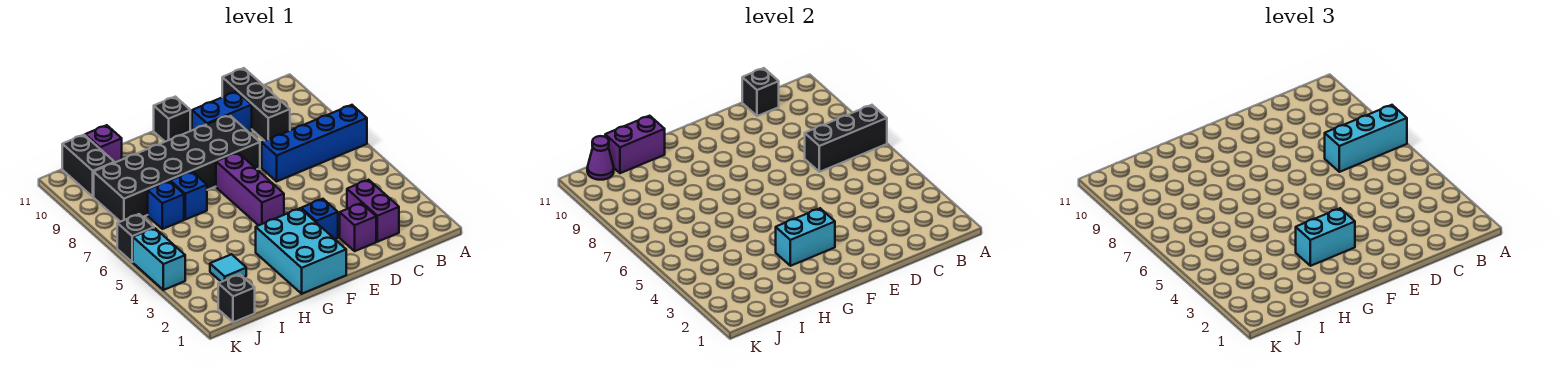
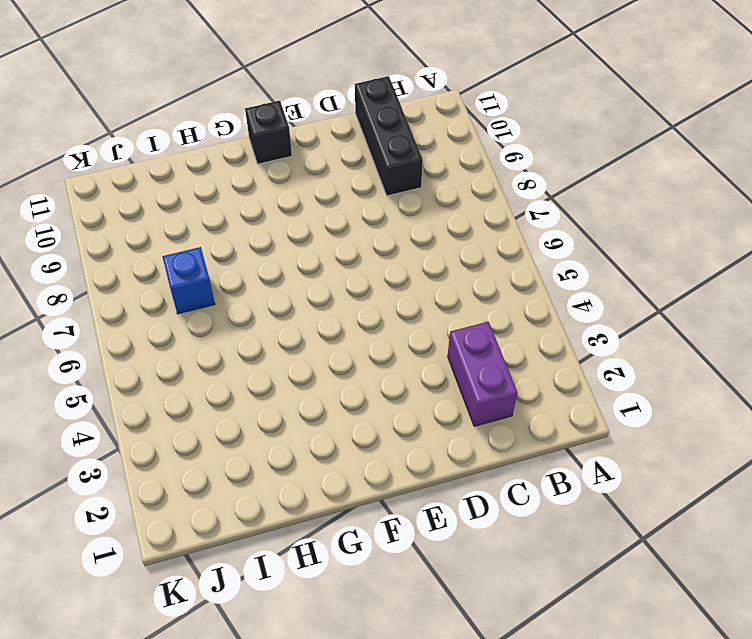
none -> blue 1x4 brick [262,105,367,181]
none -> purple 1x1 brick [340,203,376,251]
none -> blue 1x2 brick [192,91,252,132]

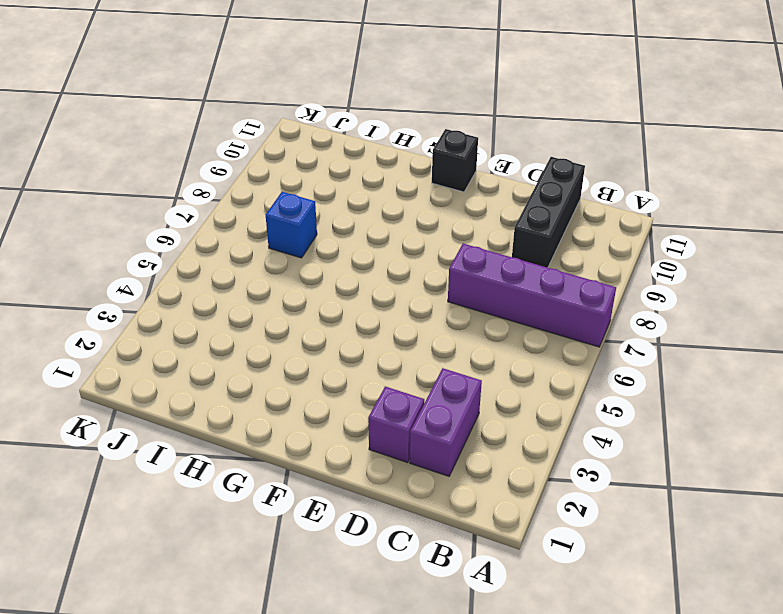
purple 1x4 brick [448,244,616,347] -> blue 1x4 brick [262,105,367,181]
none -> blue 1x2 brick [192,91,252,132]
none -> blue 1x1 brick [301,199,338,239]
none -> black 2x6 brick [94,115,260,222]

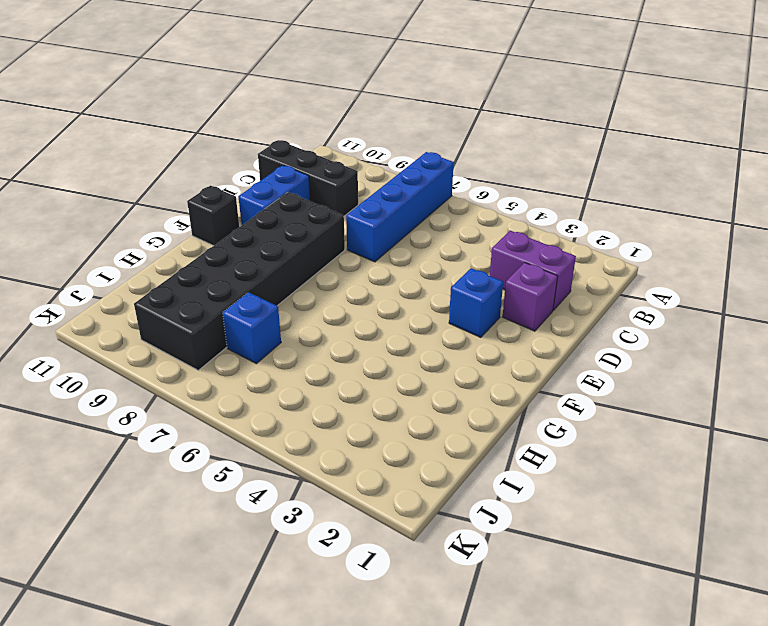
none -> cyan 2x3 brick [256,208,346,294]
none -> purple 1x3 brick [216,152,284,225]
none -> blue 1x1 brick [170,172,207,219]

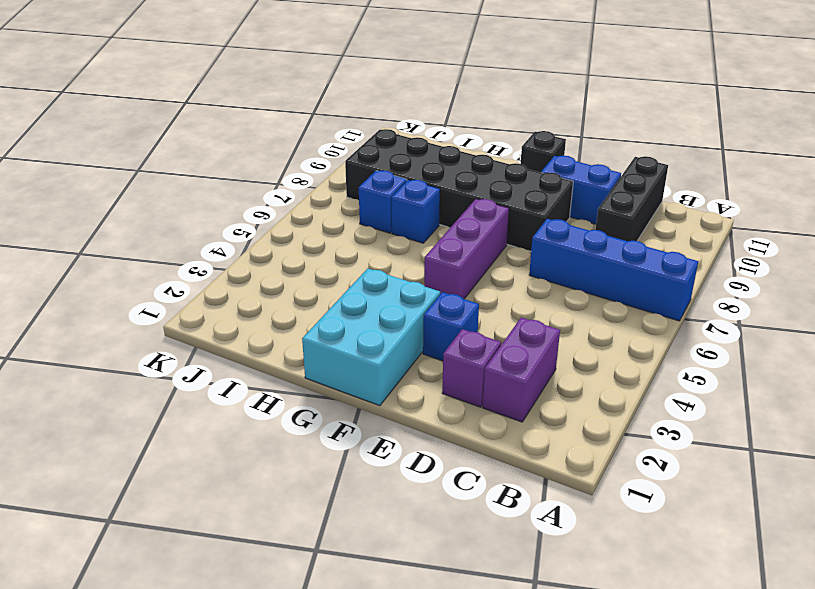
none -> cyan 1x1 tile [210,254,246,282]
none -> purple 1x1 brick [85,125,122,162]
none -> black 1x1 brick [218,274,255,322]

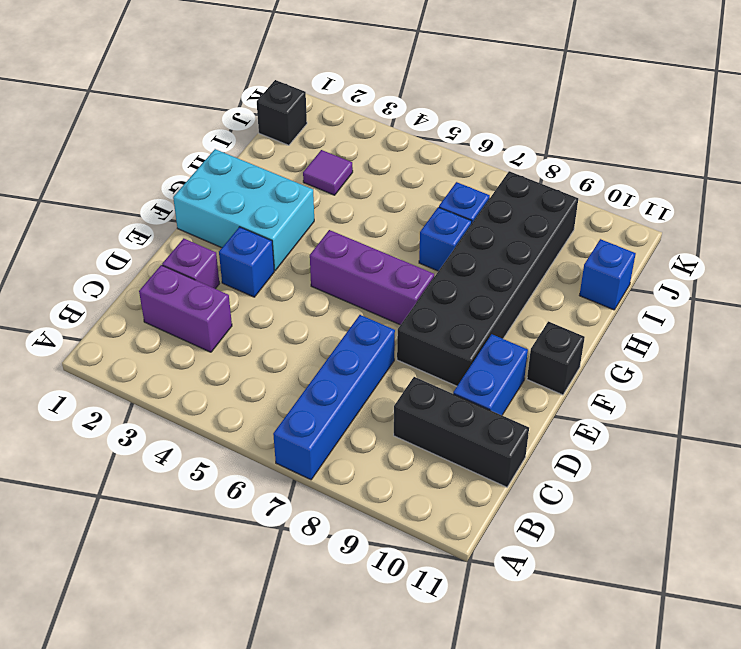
purple 1x1 tile [303,150,353,195] -> cyan 1x1 tile [210,254,246,282]
blue 1x1 brick [579,239,636,310] -> purple 1x1 brick [85,125,122,162]
none -> black 1x2 brick [62,135,115,197]
none -> cyan 1x2 brick [133,228,185,290]
none -> black 1x1 brick [117,214,154,262]

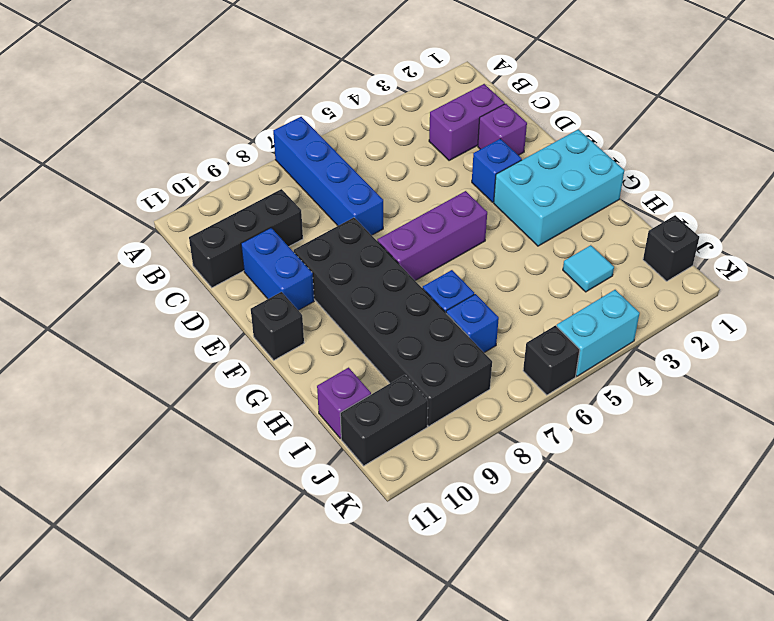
none -> black 1x3 brick [805,105,887,172]
none -> black 1x1 brick [742,68,779,116]
none -> cyan 1x2 brick [776,208,835,266]

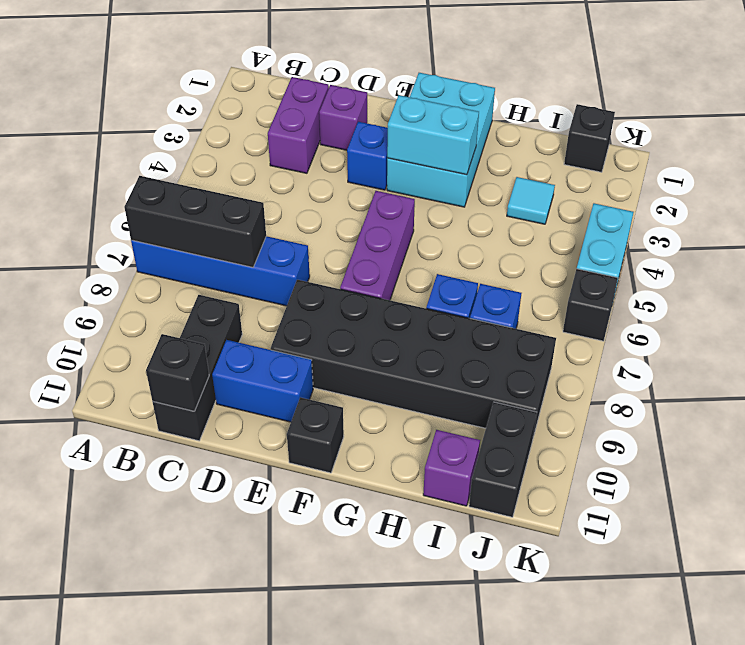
none -> purple 1x2 brick [605,116,665,173]
none -> purple 1x1 cone [587,136,614,180]
none -> cyan 1x3 brick [1325,105,1407,172]

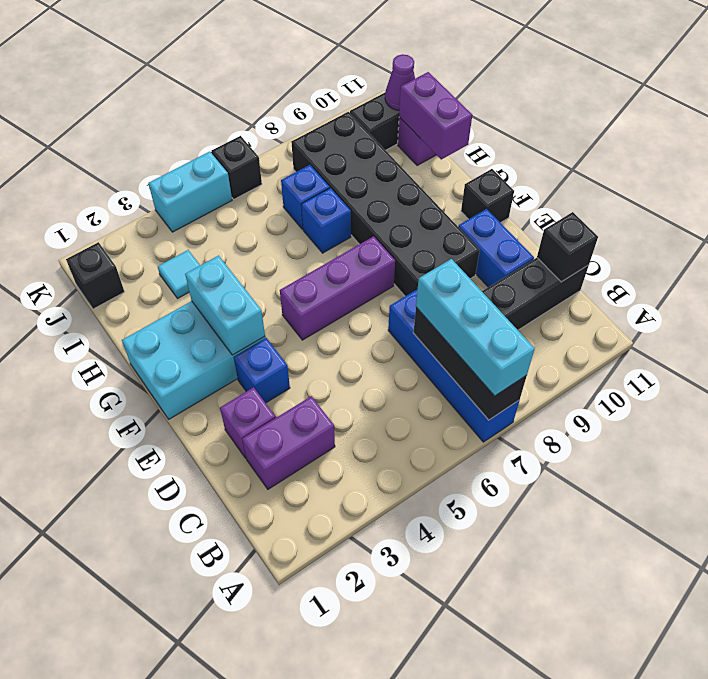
none -> cyan 1x2 brick [1296,208,1355,266]

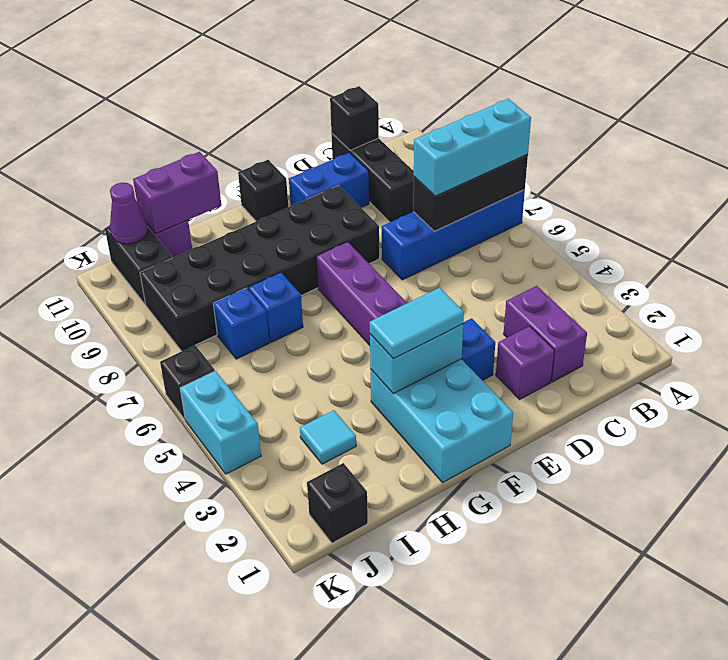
cyan 1x2 tile [370,288,464,359] -> cyan 1x2 brick [1296,208,1355,266]

